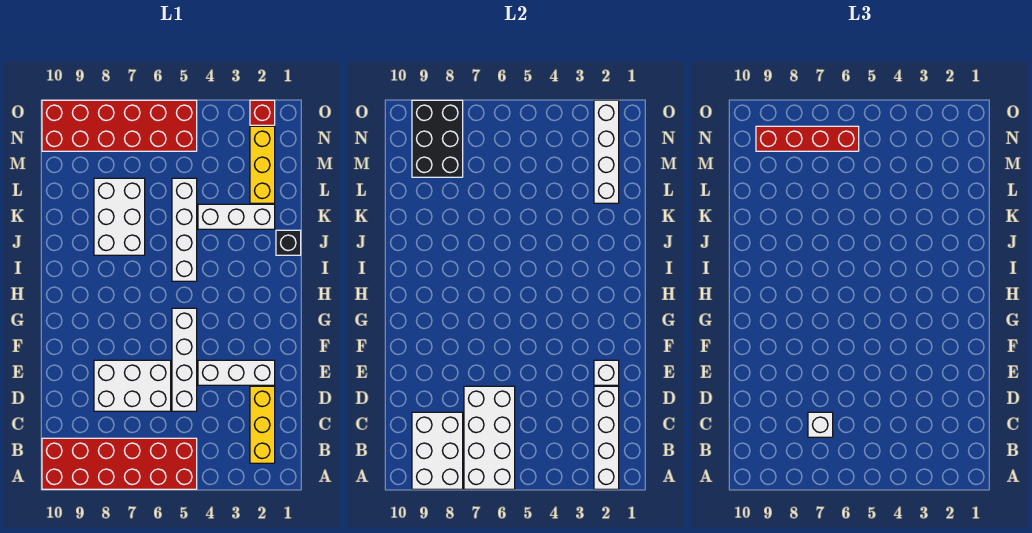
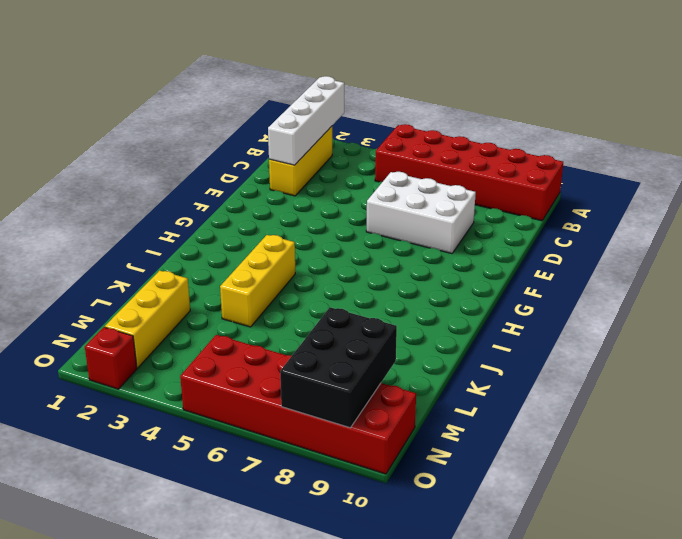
yellow 1x3 brick [220,235,295,327] -> white 1x3 brick [198,204,275,229]
none -> white 1x4 brick [172,308,197,411]
none -> white 1x3 brick [198,360,275,385]
none -> white 1x4 brick [172,178,197,281]

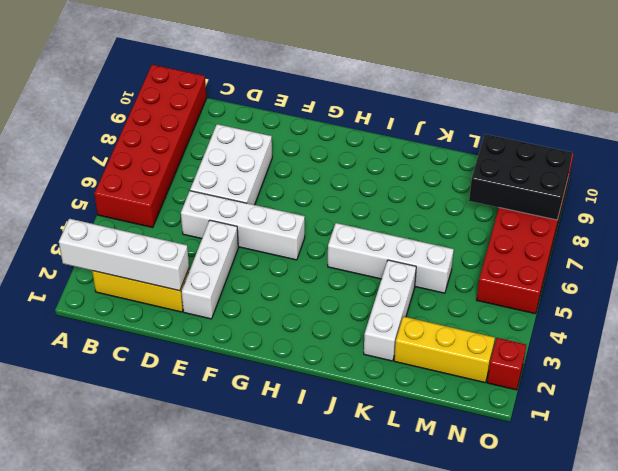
none -> black 1x1 brick [276,230,301,255]
none -> white 2x3 brick [94,178,145,255]
none -> white 2x4 brick [464,386,515,489]

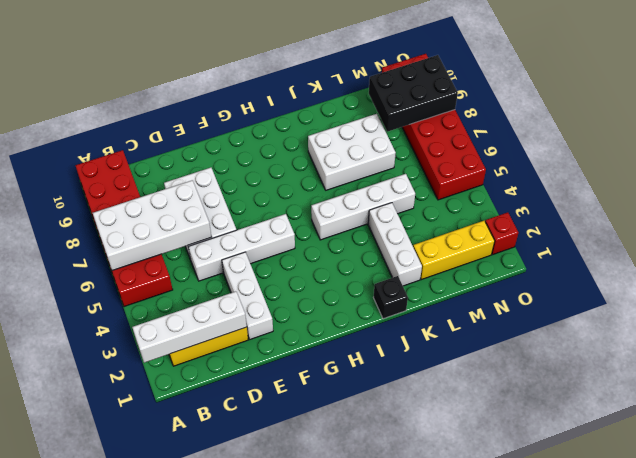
none -> white 2x3 brick [412,412,463,489]
none -> white 1x1 brick [594,360,619,385]
none -> white 1x4 brick [594,100,619,203]

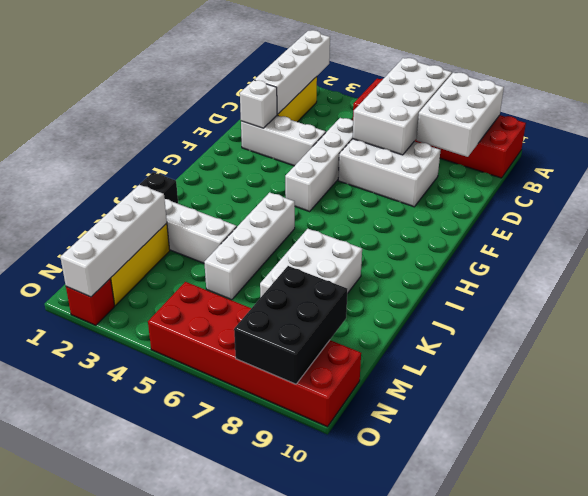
none -> white 1x1 brick [808,412,833,437]
none -> red 1x4 brick [756,126,859,151]

